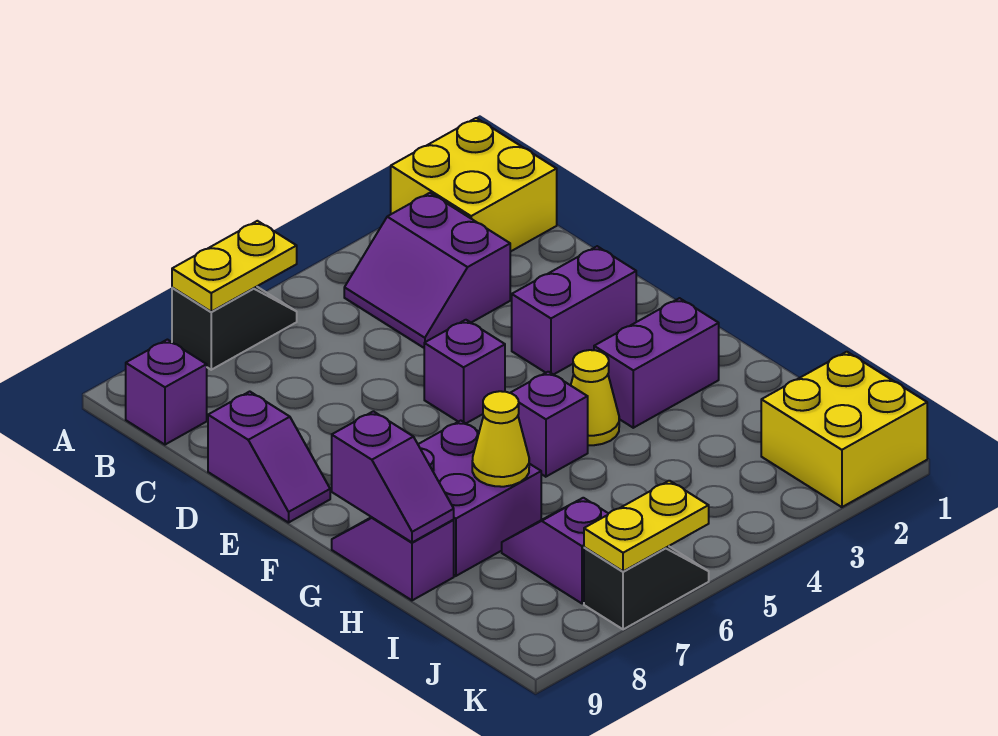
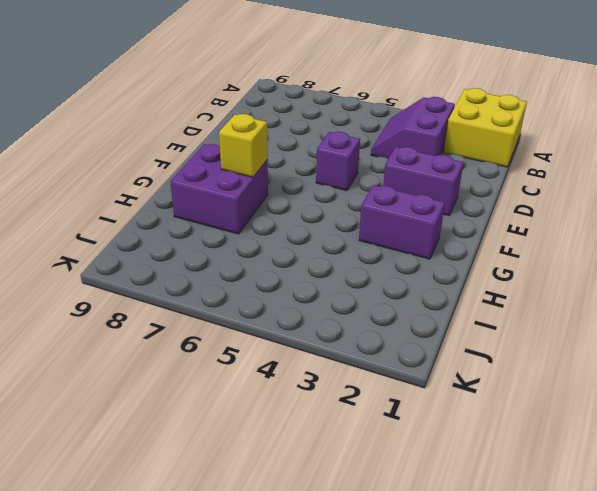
yellow 1x1 brick [219,114,268,177] -> none
none -> black 1x2 slope [172,287,297,370]
none -> purple 1x1 brick [126,340,207,445]
none -> purple 1x2 slope [208,391,330,523]

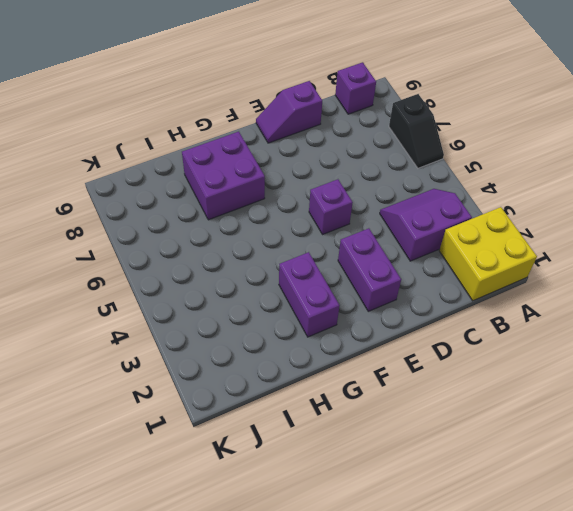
none -> yellow 1x1 cone [571,350,619,445]
none -> purple 1x1 brick [511,372,588,477]
none -> purple 1x2 slope [332,517,454,600]

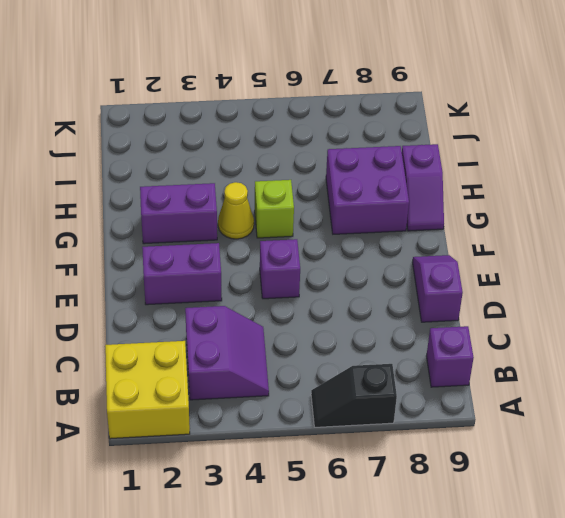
lime 1x1 brick [255,180,294,238] -> purple 1x1 brick [511,372,588,477]
none -> purple 1x2 slope [502,498,609,603]
none -> yellow 2x2 brick [761,352,927,507]
none -> black 1x2 slope [584,546,709,629]

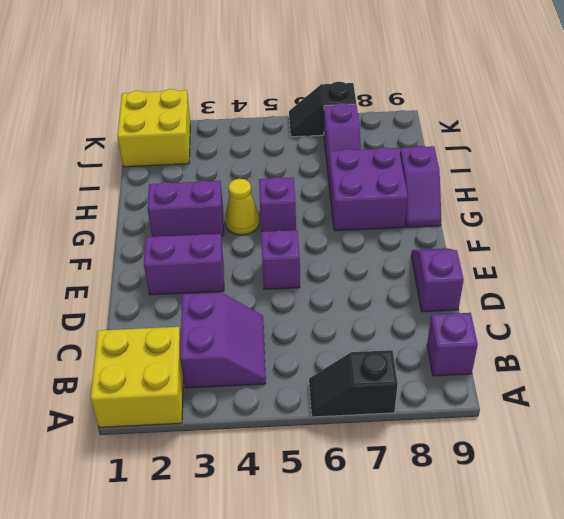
none -> yellow 1x2 plate [172,221,297,312]
none -> purple 1x2 slope [332,411,454,542]
none -> yellow 1x1 cone [472,391,529,487]

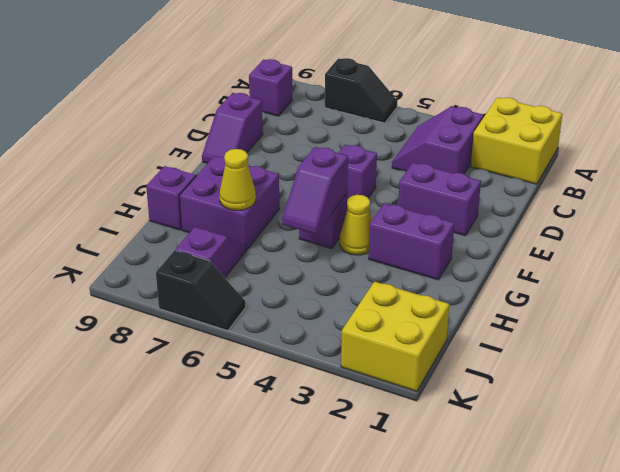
purple 1x2 slope [282,147,348,234] -> purple 1x2 slope moved to [332,411,454,542]
none -> yellow 1x2 plate [172,221,297,312]
none -> yellow 1x2 plate [584,481,709,571]

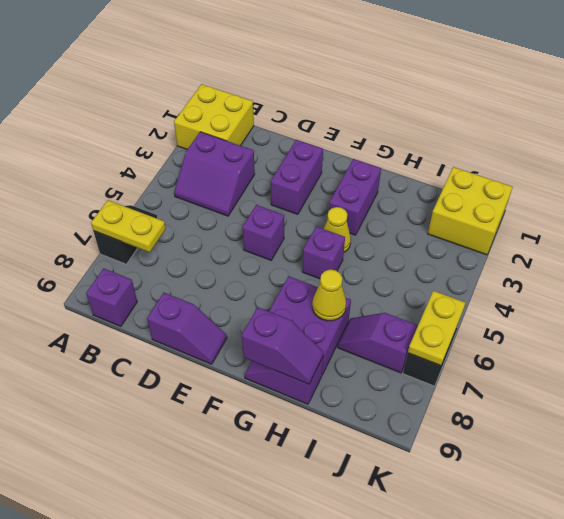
yellow 1x2 plate [91,200,166,252] -> yellow 1x2 plate turned to [172,221,297,312]

